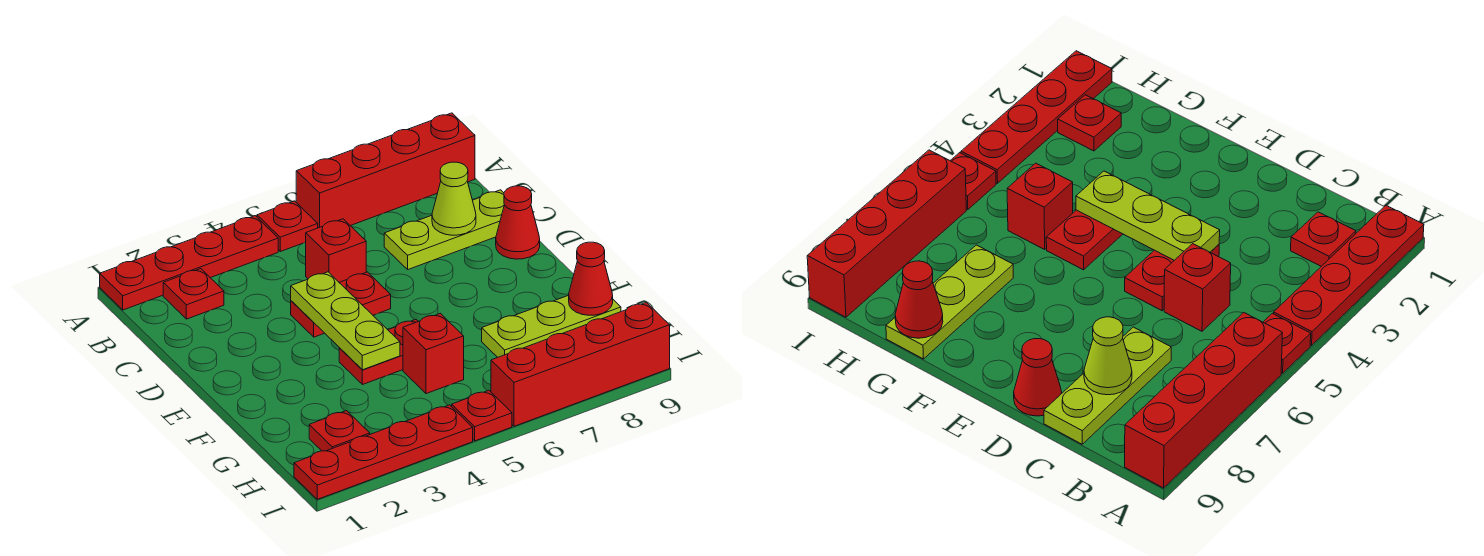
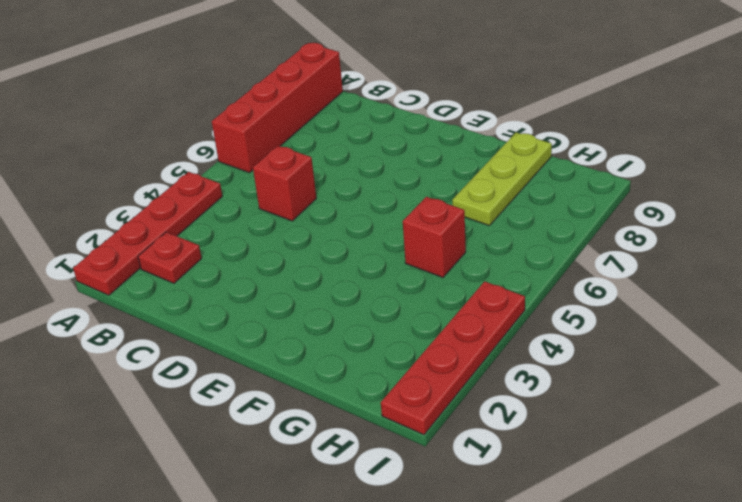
none -> red 1x1 plate [257,201,318,251]
none -> lime 1x3 plate [384,190,504,269]
none -> red 1x2 plate [291,272,391,337]

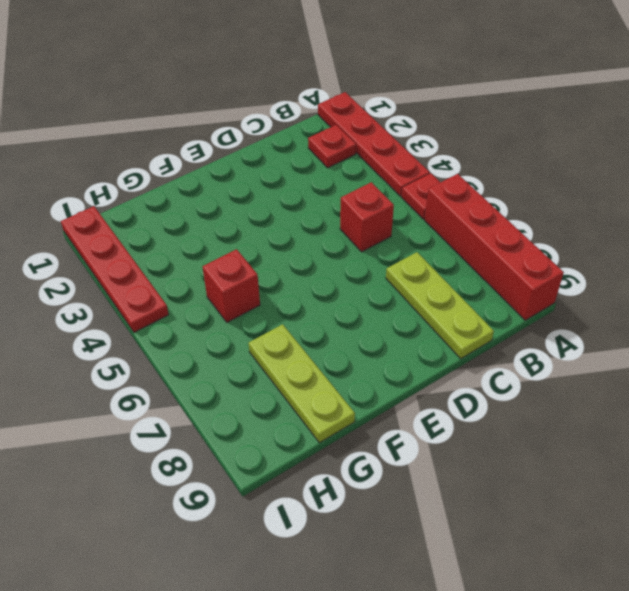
none -> red 1x2 plate [291,272,391,337]
none -> red 1x1 cone [496,186,540,259]
none -> red 1x2 plate [339,320,418,385]

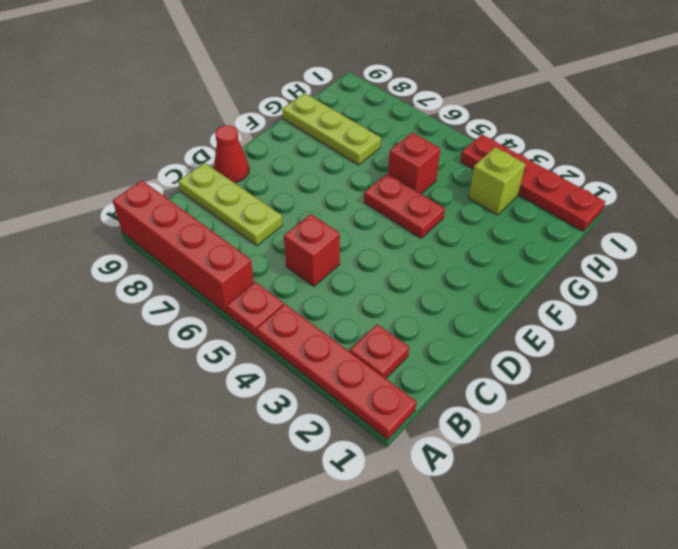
lime 1x1 brick [468,147,525,215] -> none
none -> red 1x2 plate [291,272,391,337]
none -> red 1x1 plate [309,411,370,451]
none -> red 1x1 plate [452,390,512,441]

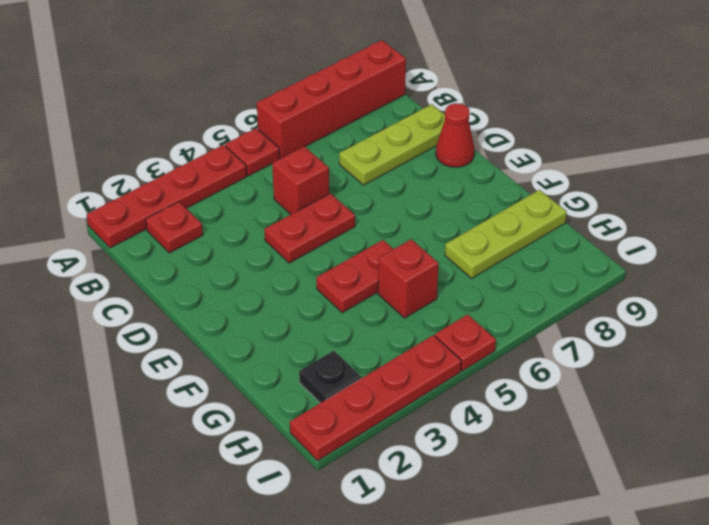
black 1x1 plate [299,351,361,403] -> red 1x1 plate [309,411,370,451]
none -> red 1x4 brick [491,302,670,426]
none -> lime 1x1 cone [432,162,476,235]
none -> lime 1x3 plate [291,272,400,370]

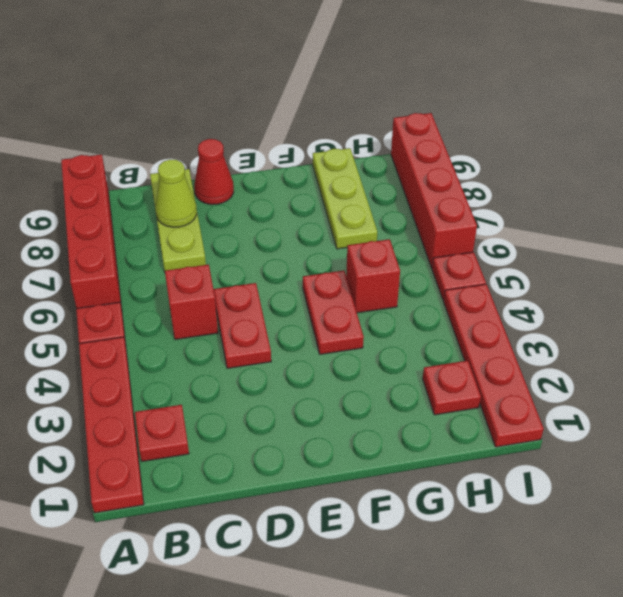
none -> lime 1x3 plate [291,272,400,370]
none -> red 1x1 cone [569,242,613,315]

